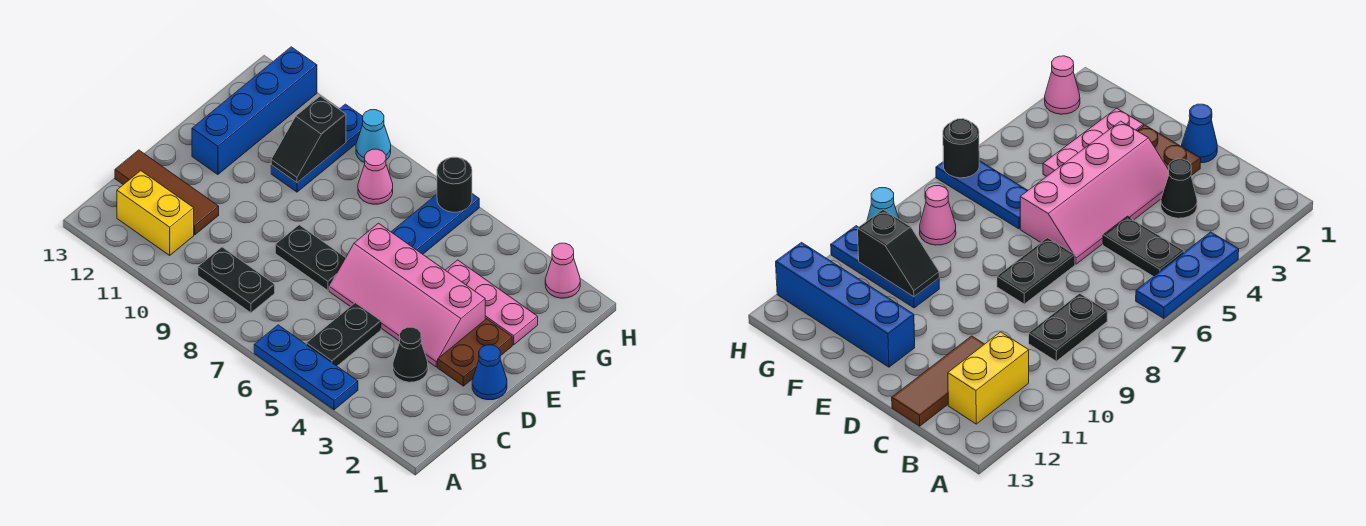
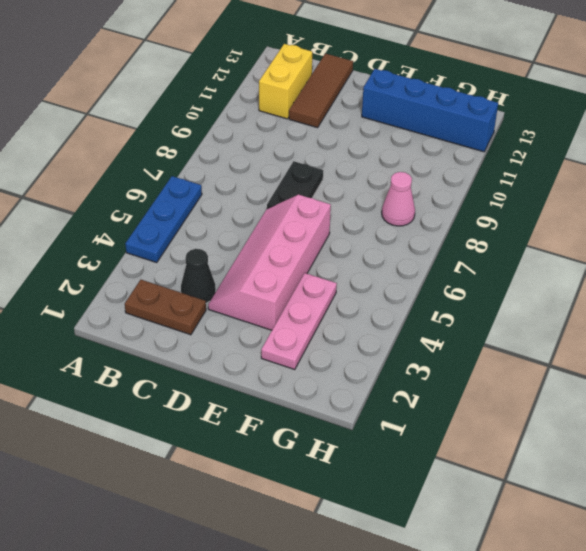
brown 1x2 plate [125,280,206,335] -> brown 1x2 plate moved to [438,319,512,386]
none -> black 1x2 plate [306,303,381,366]
none -> black 1x2 plate [198,247,275,313]
none -> blue 1x1 cone [472,345,507,400]

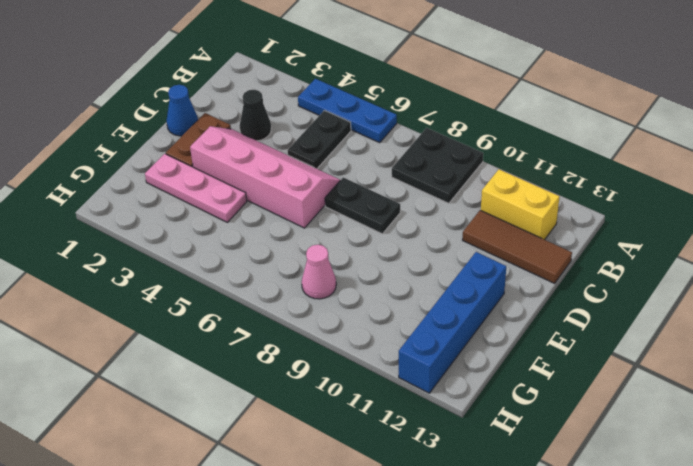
black 2x2 plate [392,128,483,203] -> black 1x2 plate [198,247,275,313]
none -> blue 1x3 plate [391,194,479,254]
none -> blue 1x3 plate [271,104,363,192]
none -> pink 1x1 cone [545,243,580,298]

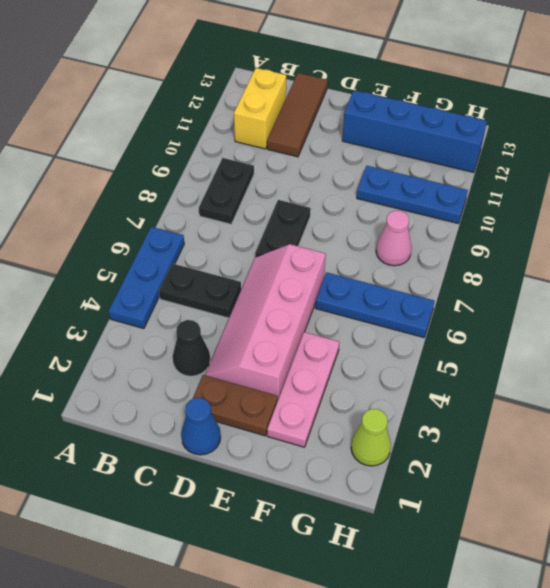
lime 1x1 cone [351,409,391,466] -> pink 1x1 cone [545,243,580,298]
none -> cyan 1x1 cone [356,110,391,163]
none -> black 1x2 slope [271,96,346,183]
none -> black 1x1 round brick [437,157,472,212]

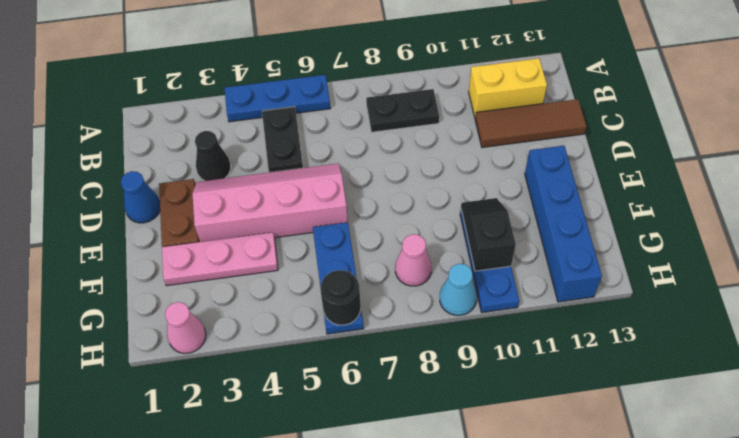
none -> black 1x2 plate [275,225,346,291]

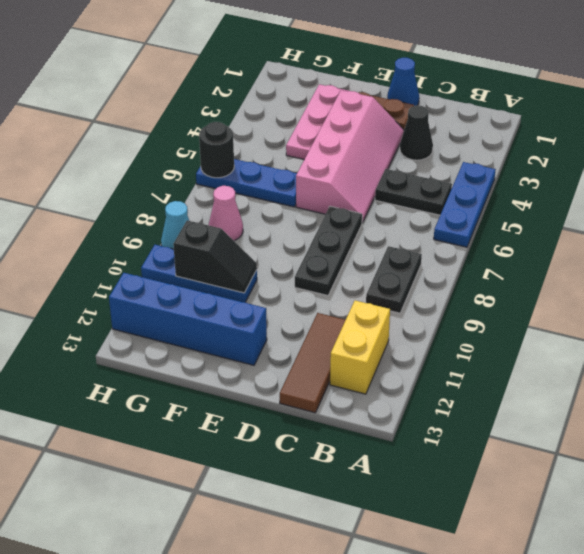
black 1x3 plate [295,206,362,296] -> black 1x2 plate [275,225,346,291]
none -> pink 1x1 cone [545,243,580,298]

